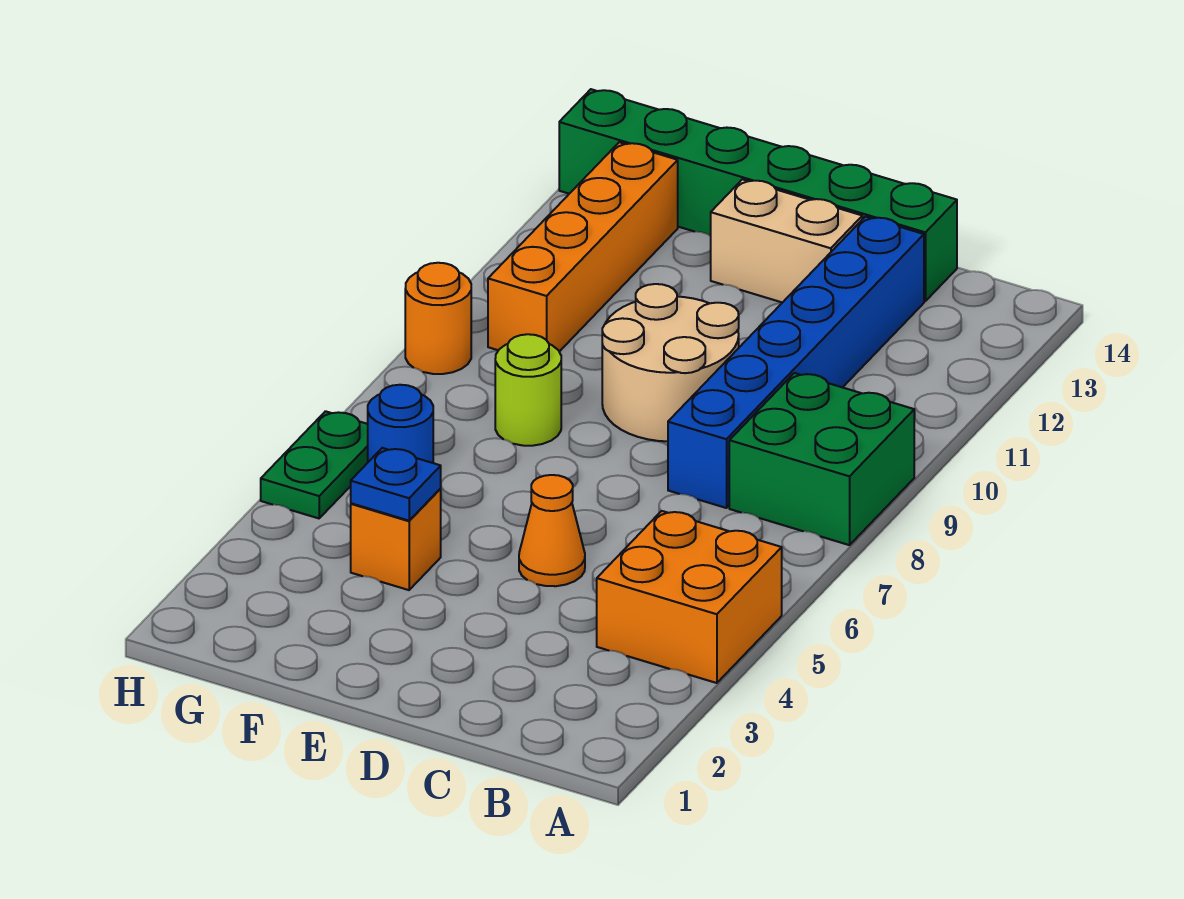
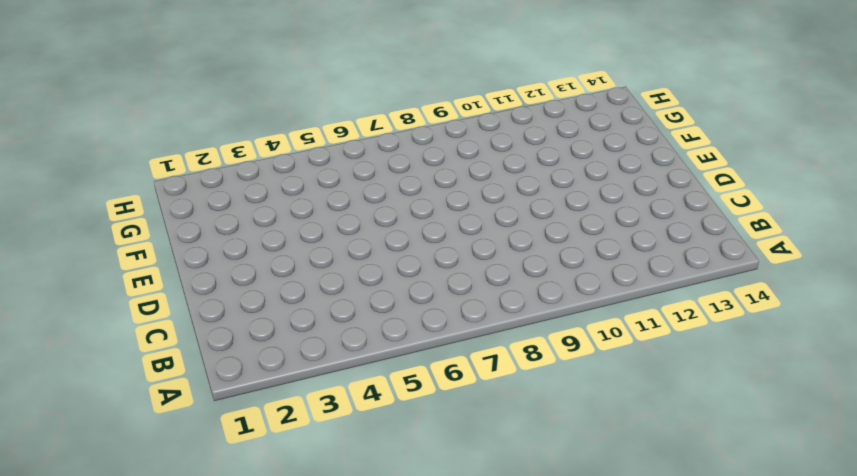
none -> orange 2x2 brick [597,511,782,683]
none -> green 2x2 brick [729,373,914,545]
none -> blue 1x6 brick [668,217,924,508]

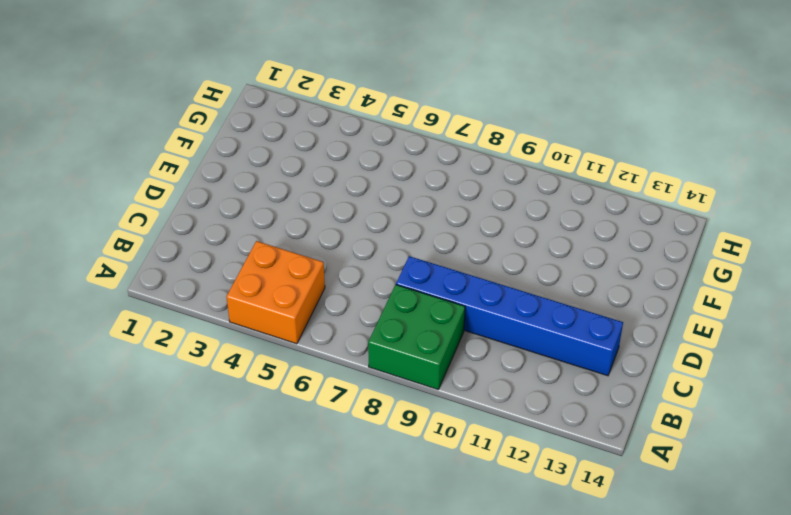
none -> green 1x6 brick [559,89,957,301]
none -> orange 1x1 cone [519,475,585,586]
none -> tan 2x2 round brick [602,284,739,441]

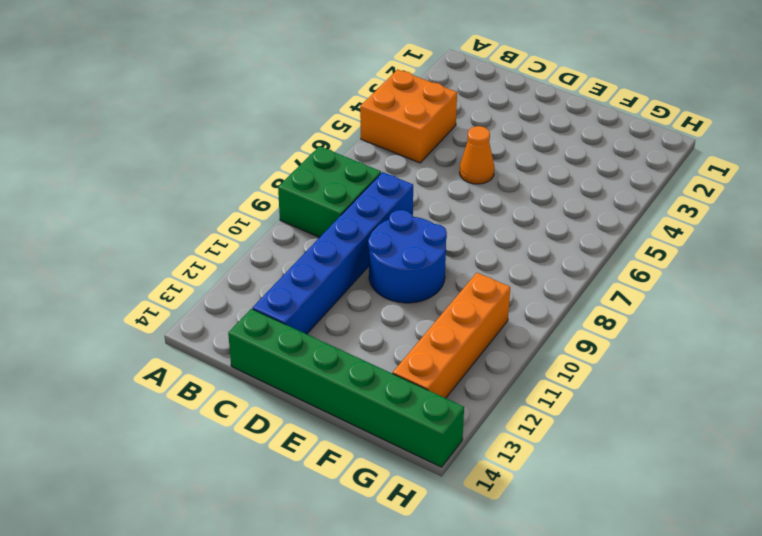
blue 2x2 round brick [368,210,447,303] -> tan 2x2 round brick [602,284,739,441]
none -> tan 1x2 brick [711,179,862,303]
none -> orange 1x1 brick [351,489,441,590]
none -> lime 1x1 round brick [495,334,561,446]

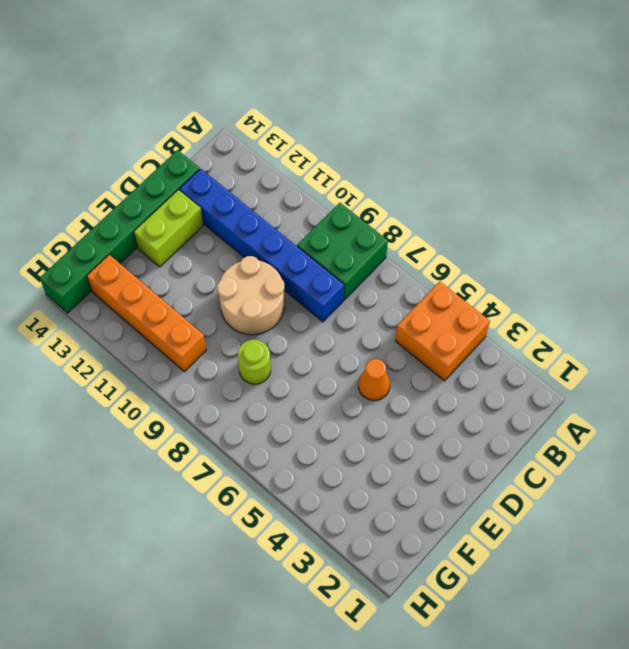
lime 1x2 brick [134,190,203,267] -> tan 1x2 brick [711,179,862,303]
none -> orange 1x1 brick [351,489,441,590]
none -> blue 1x1 round brick [368,385,433,463]
none -> green 1x2 plate [261,411,368,518]

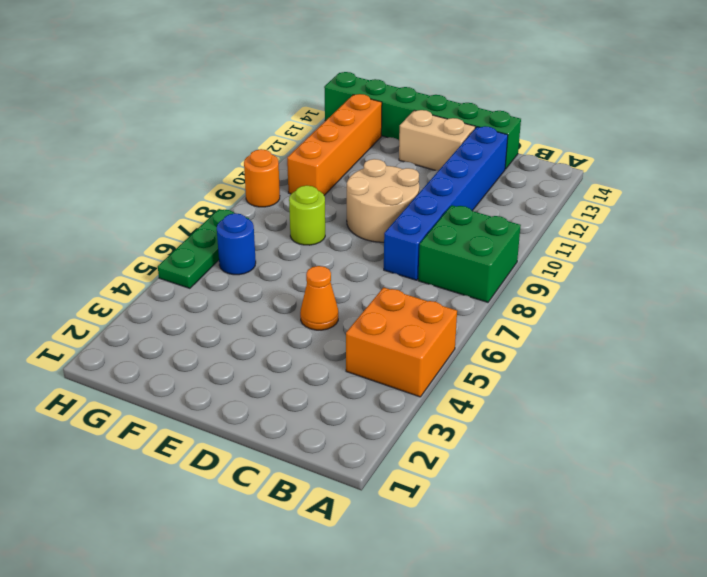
green 1x3 plate [158,209,249,288] -> green 1x2 plate [261,411,368,518]
none -> orange 1x1 brick [351,489,441,590]
none -> blue 1x1 plate [351,448,441,521]

